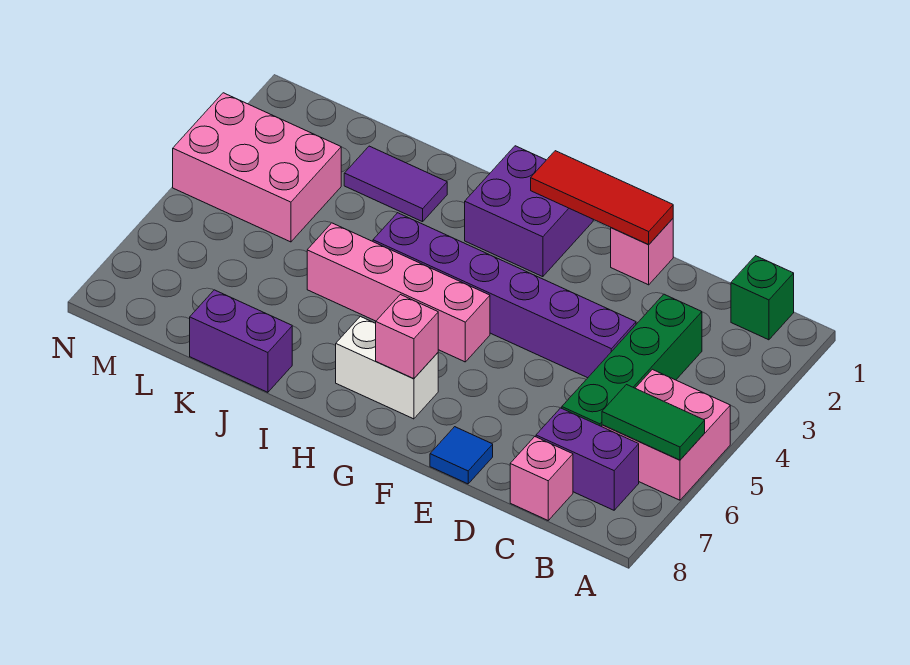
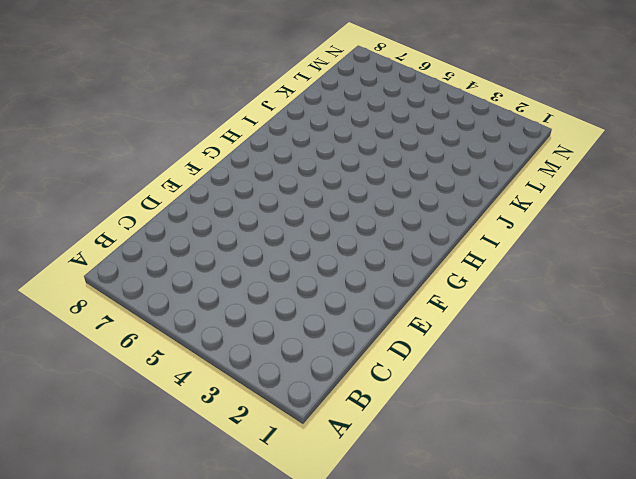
none -> pink 2x2 brick [602,369,730,500]
none -> green 1x1 brick [731,256,794,340]
none -> purple 1x2 brick [536,408,639,510]

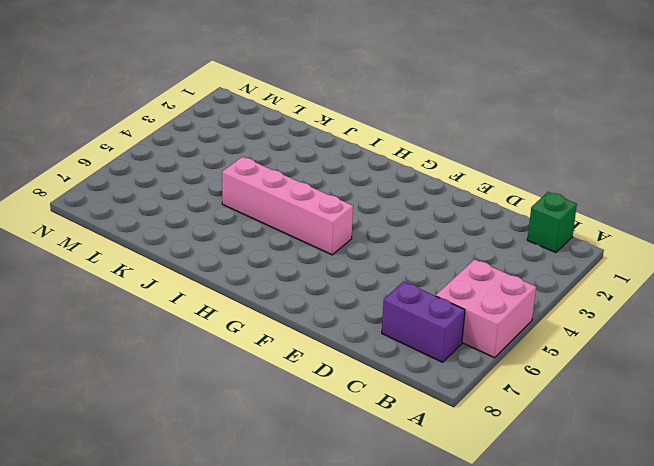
none -> green 1x4 brick [562,294,702,427]
none -> pink 1x1 brick [510,437,573,520]
none -> purple 1x6 brick [373,213,636,378]

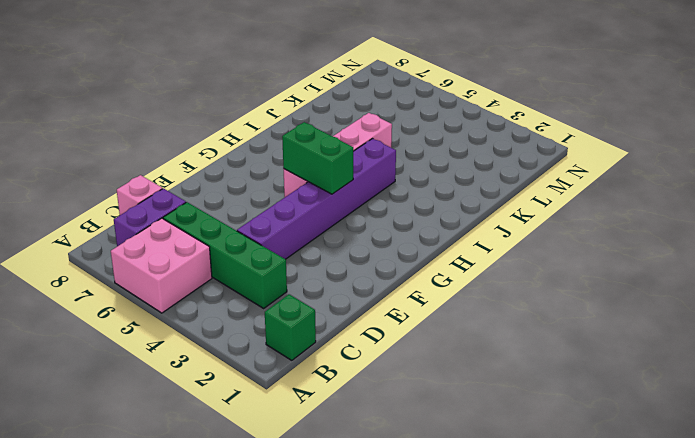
green 1x2 brick [282,122,353,194] -> none
none -> pink 1x1 brick [611,219,673,285]
none -> blue 1x1 tile [430,427,493,484]
none -> purple 2x2 brick [465,146,593,277]

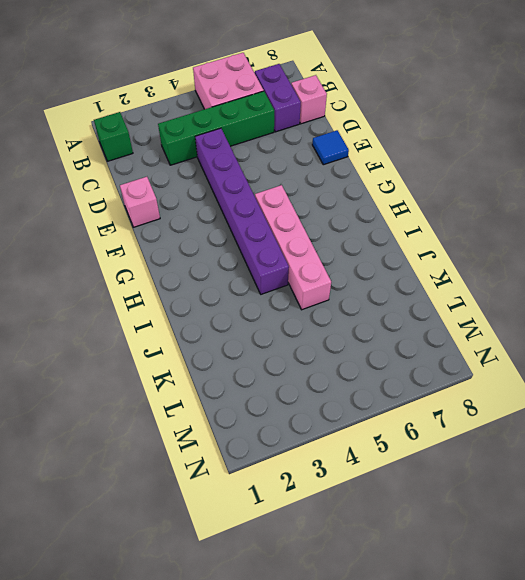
none -> purple 2x2 brick [465,146,593,277]
none -> white 1x2 brick [336,316,438,419]
none -> purple 1x2 tile [344,146,447,222]

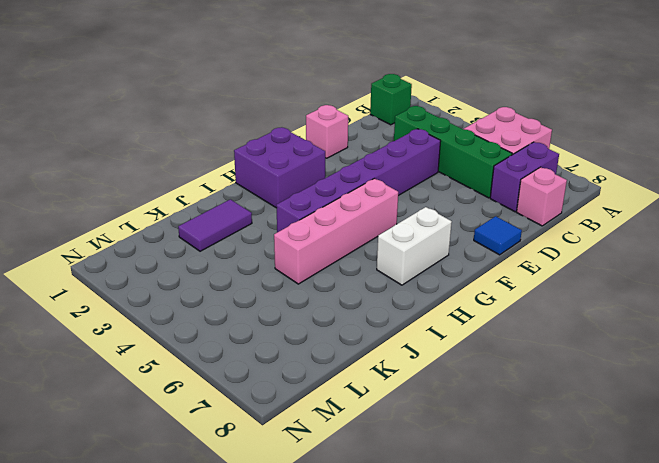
none -> purple 1x2 brick [190,290,292,392]
none -> pink 2x3 brick [173,93,341,242]
none -> green 1x2 tile [602,385,705,460]

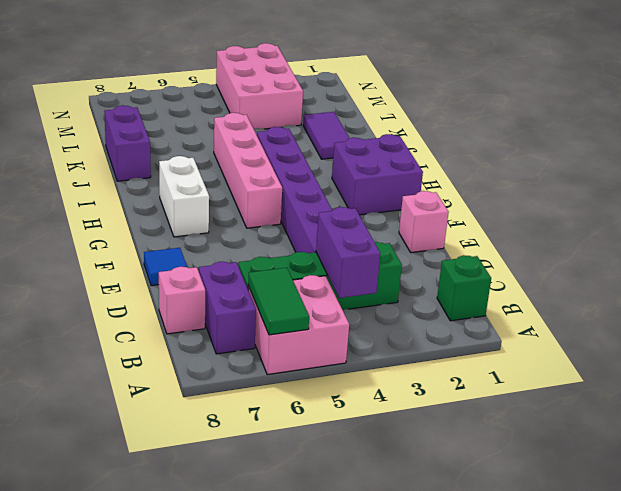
purple 1x2 brick [316,207,380,298] -> none
none -> red 1x3 tile [531,151,673,244]
none -> pink 1x1 brick [376,295,438,379]

